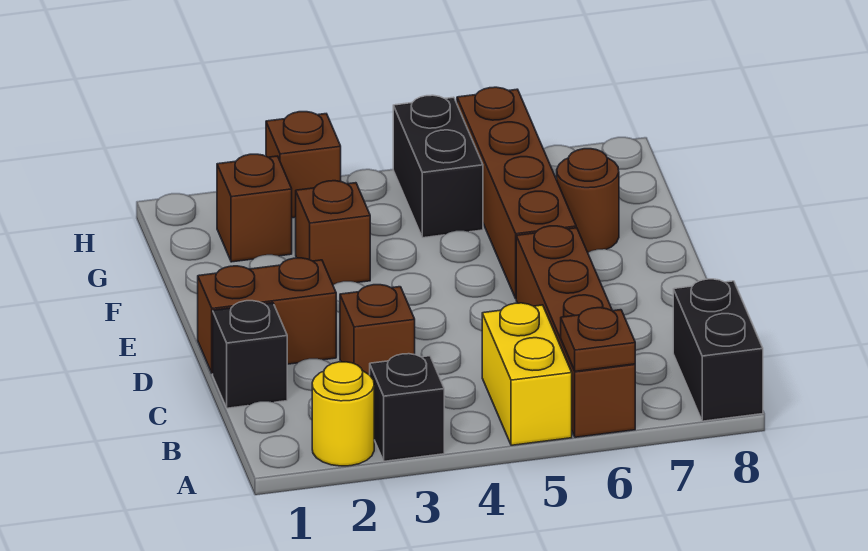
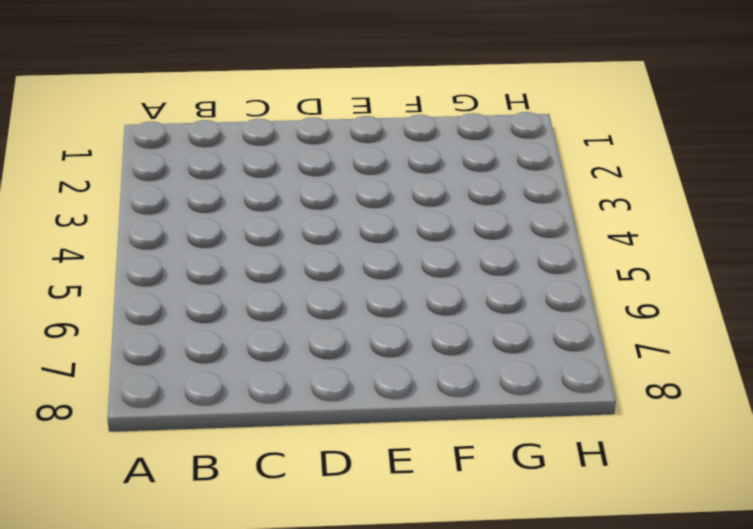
none -> yellow 1x1 round brick [312,362,374,466]
none -> black 1x1 brick [370,354,444,461]
none -> yellow 1x2 brick [482,303,572,445]

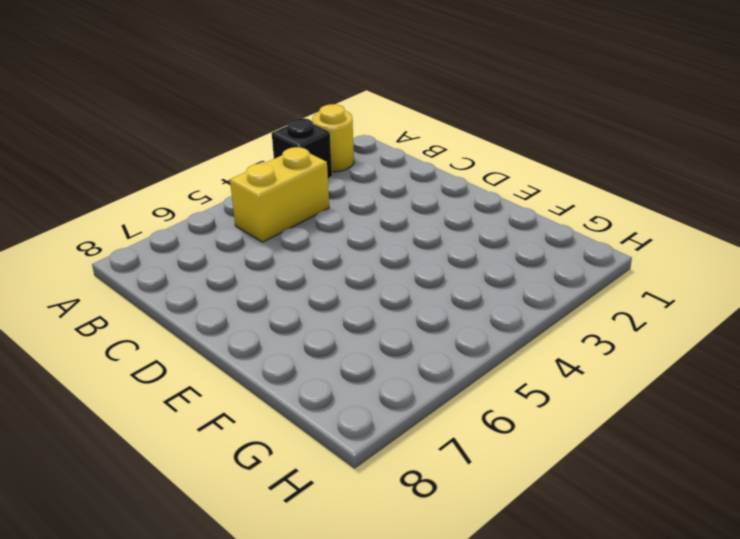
yellow 1x2 brick [230,147,329,242] -> yellow 1x2 brick turned to [482,303,572,445]
none -> brown 1x4 brick [516,226,635,437]
none -> black 1x2 brick [673,279,763,421]
none -> black 1x1 brick [213,301,287,408]

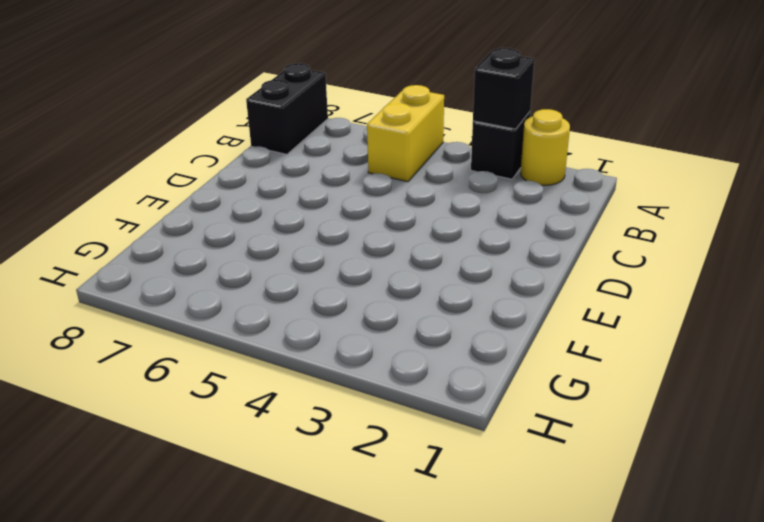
black 1x1 brick [473,48,534,129] -> black 1x1 brick moved to [213,301,287,408]
none -> brown 1x4 brick [516,226,635,437]
none -> brown 1x1 brick [340,285,415,375]
none -> brown 1x2 brick [198,258,336,374]

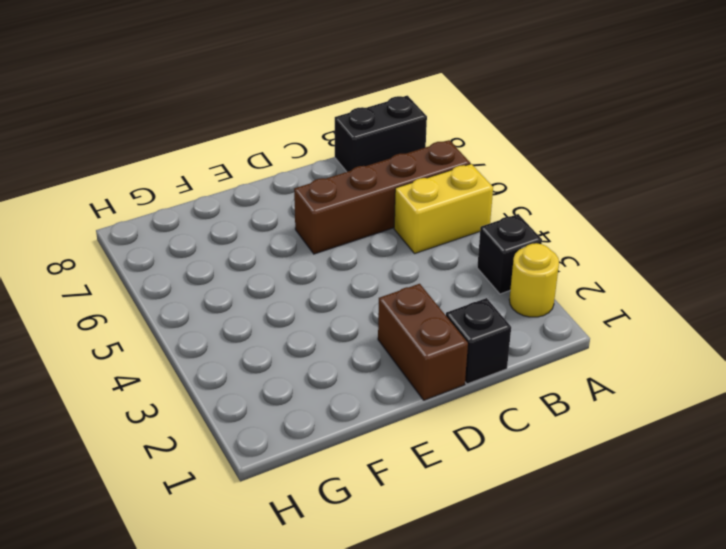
none -> brown 1x1 brick [340,285,415,375]
none -> brown 1x4 brick [457,87,576,298]
none -> brown 1x1 brick [296,181,370,285]

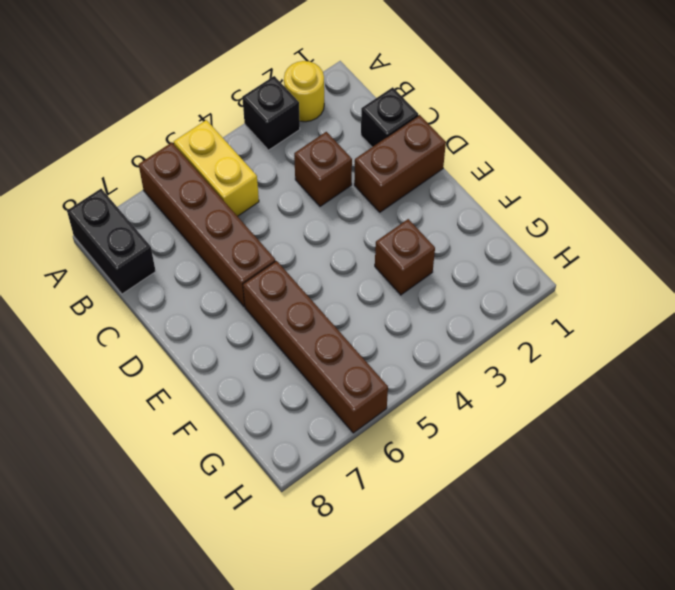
none -> brown 1x1 round brick [557,149,619,252]
none -> brown 1x1 brick [217,154,292,262]
none -> black 1x2 brick [393,95,483,238]

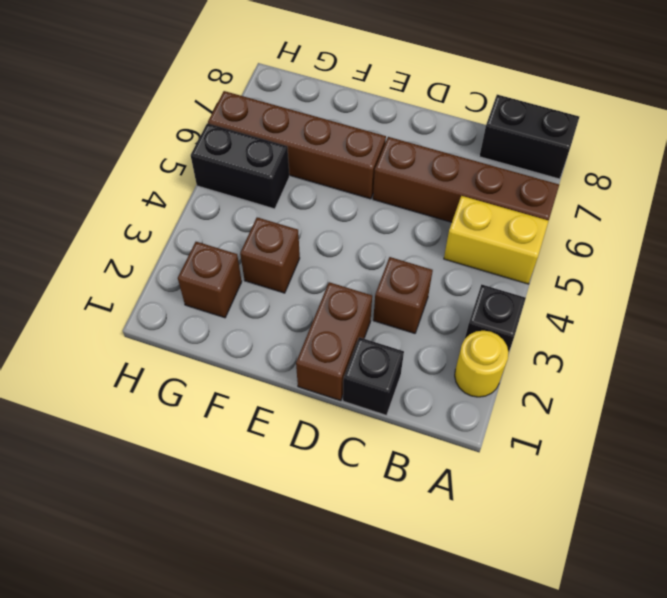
none -> brown 1x1 round brick [557,149,619,252]
none -> brown 1x1 brick [266,112,341,218]
none -> brown 1x1 plate [561,308,635,371]

